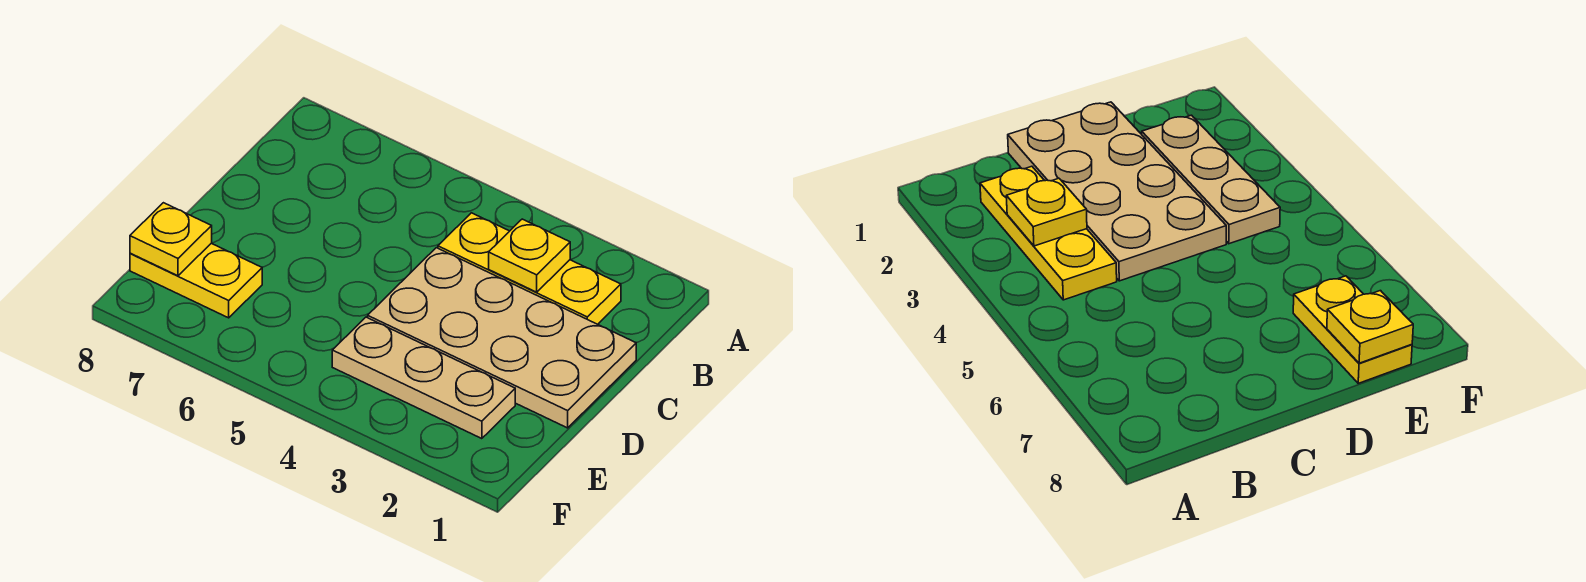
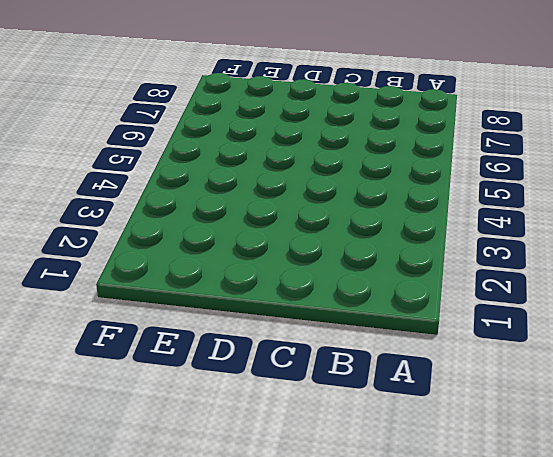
none -> yellow 1x3 plate [438,213,621,324]
none -> tan 2x4 plate [368,248,636,428]

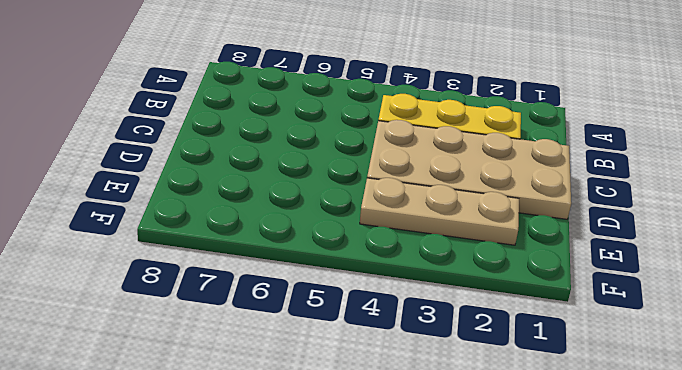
none -> yellow 1x2 plate [130,243,262,318]
none -> yellow 1x1 plate [489,219,570,292]

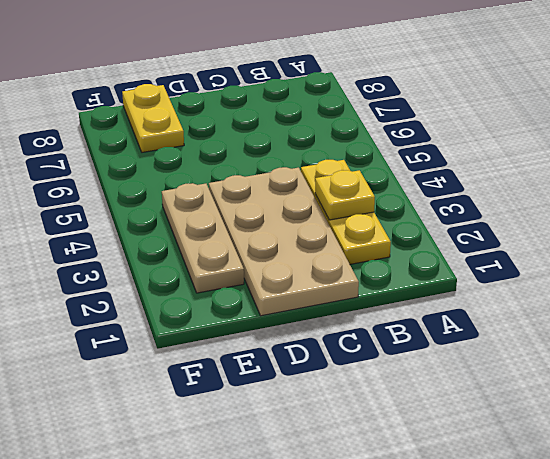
none -> yellow 1x1 plate [130,203,212,276]

